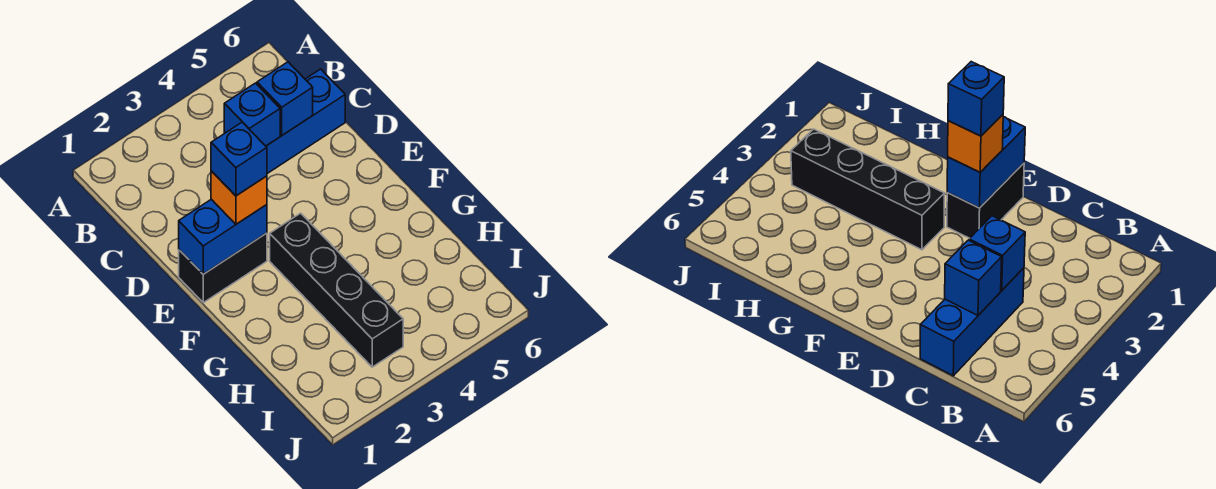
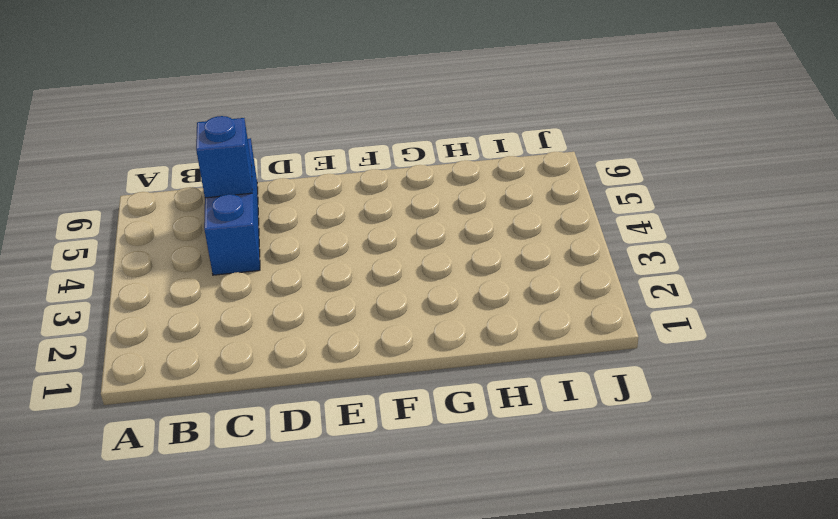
none -> black 1x2 brick [179,233,267,303]
none -> black 1x4 brick [270,213,403,367]

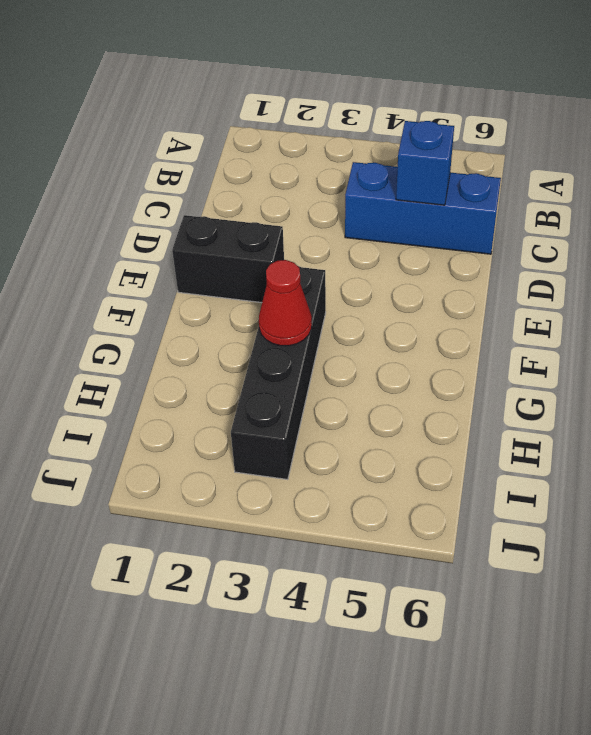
red 1x1 cone [259,260,312,346] -> none
none -> blue 1x1 brick [224,83,280,146]
none -> blue 1x2 brick [179,199,267,274]

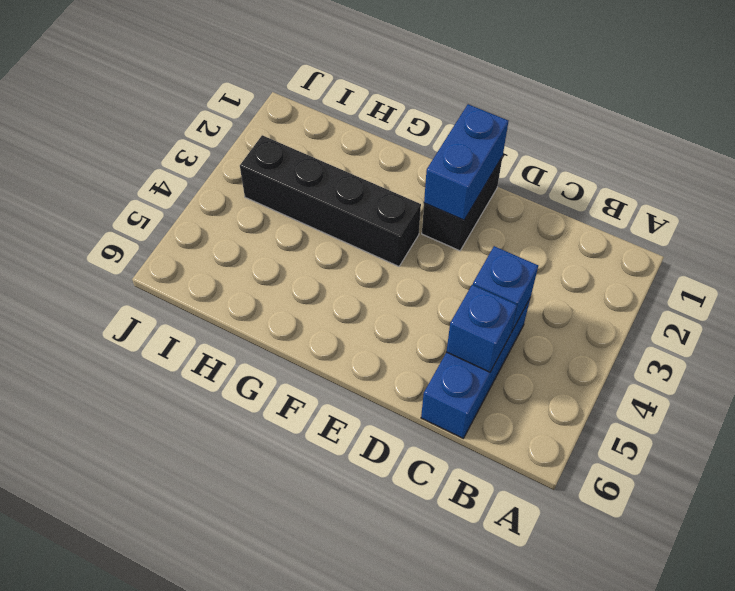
none -> orange 1x1 brick [211,171,267,224]
none -> blue 1x1 brick [211,122,267,196]

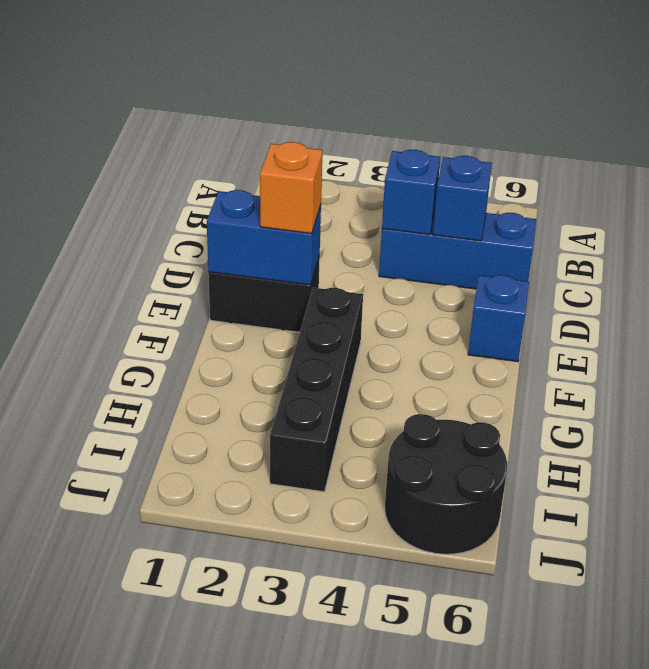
blue 1x1 brick [468,275,529,362] -> blue 1x1 brick moved to [211,122,267,196]
black 2x2 round brick [385,414,507,554] -> none

